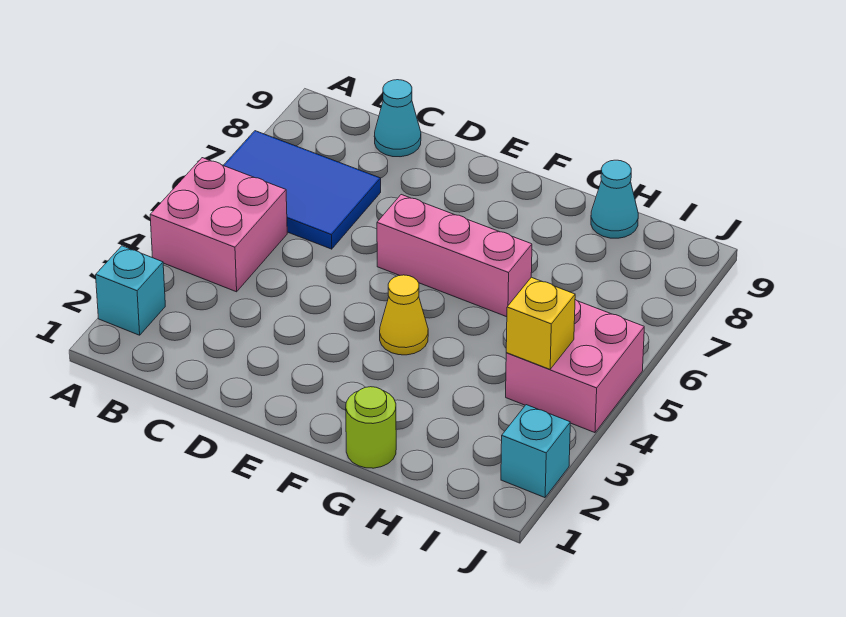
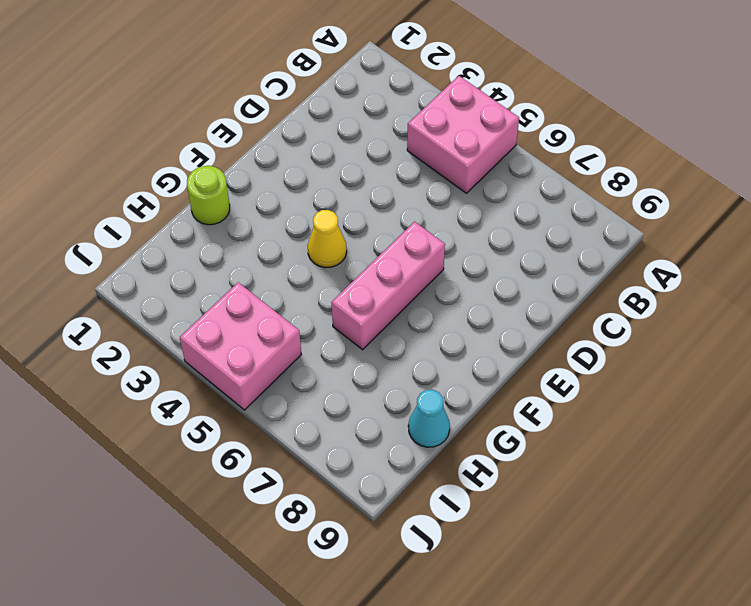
none -> cyan 1x1 brick [96,246,165,335]
none -> blue 2x3 tile [223,131,381,249]

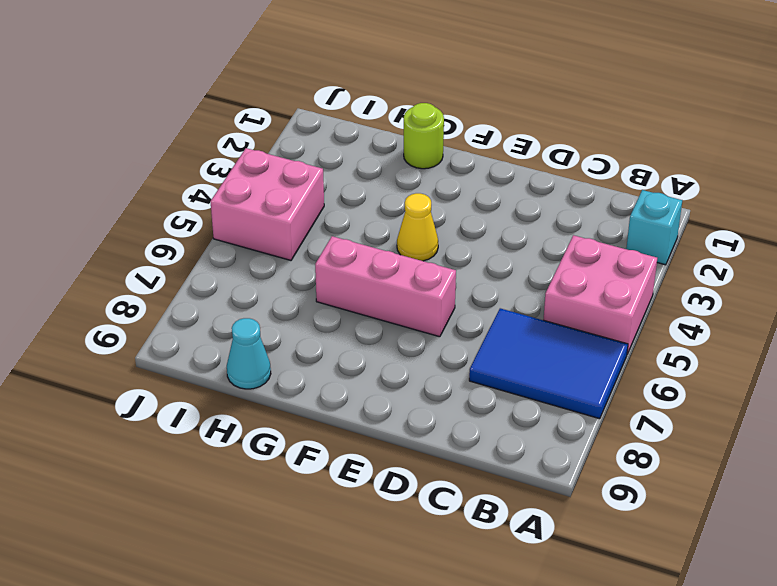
none -> cyan 1x1 cone [374,80,421,157]
none -> cyan 1x1 brick [501,405,570,498]

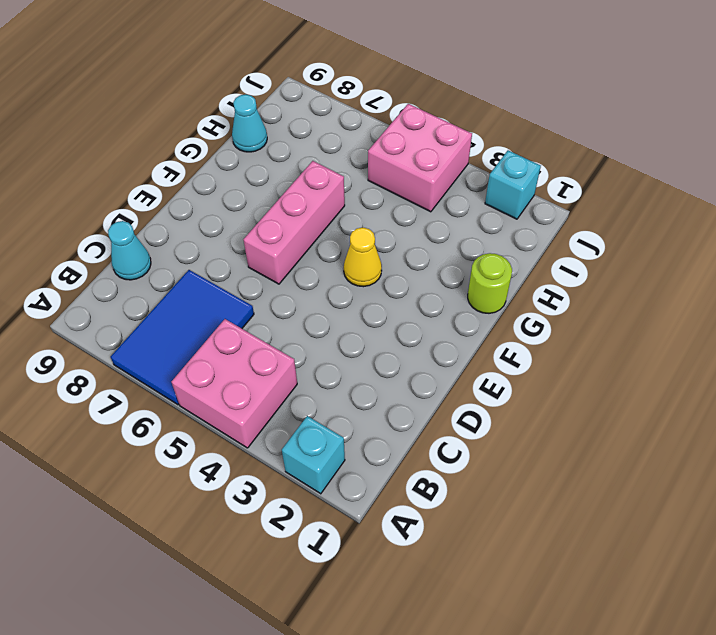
none -> yellow 1x1 brick [506,277,575,369]

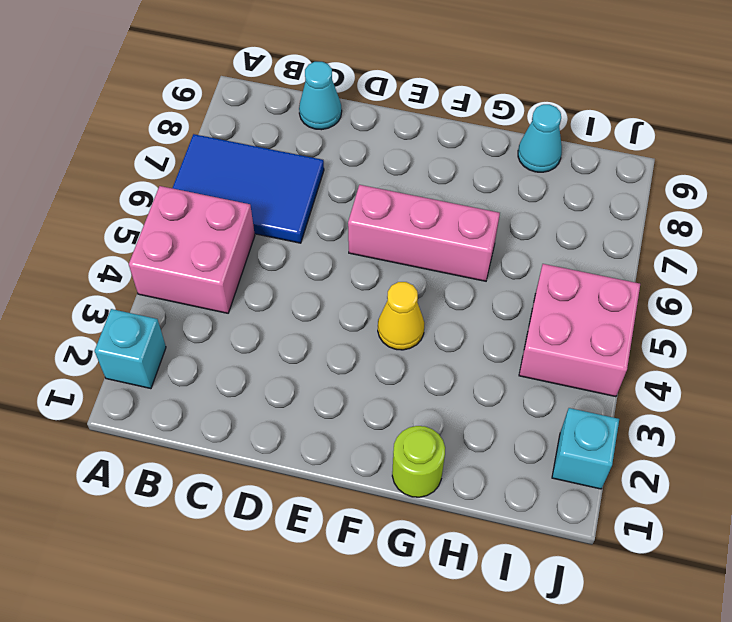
none -> yellow 1x1 brick [506,277,575,369]

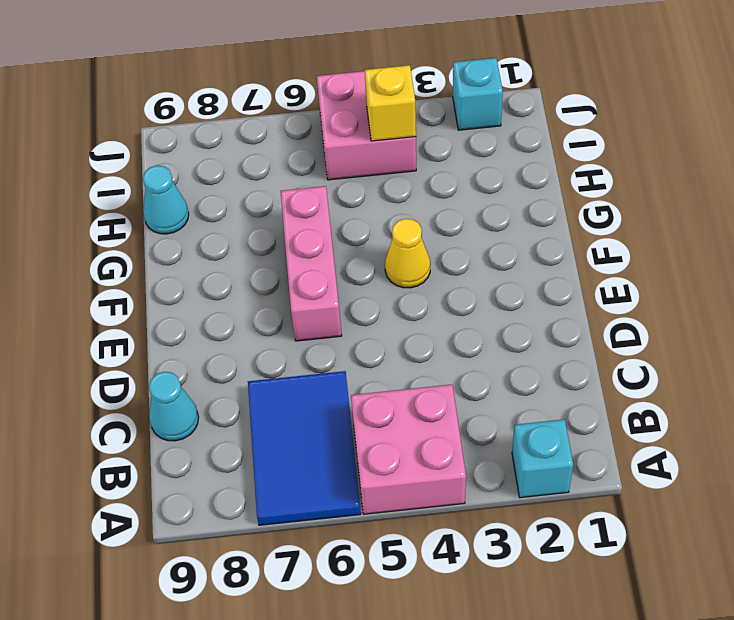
none -> lime 1x1 round brick [346,387,396,468]

